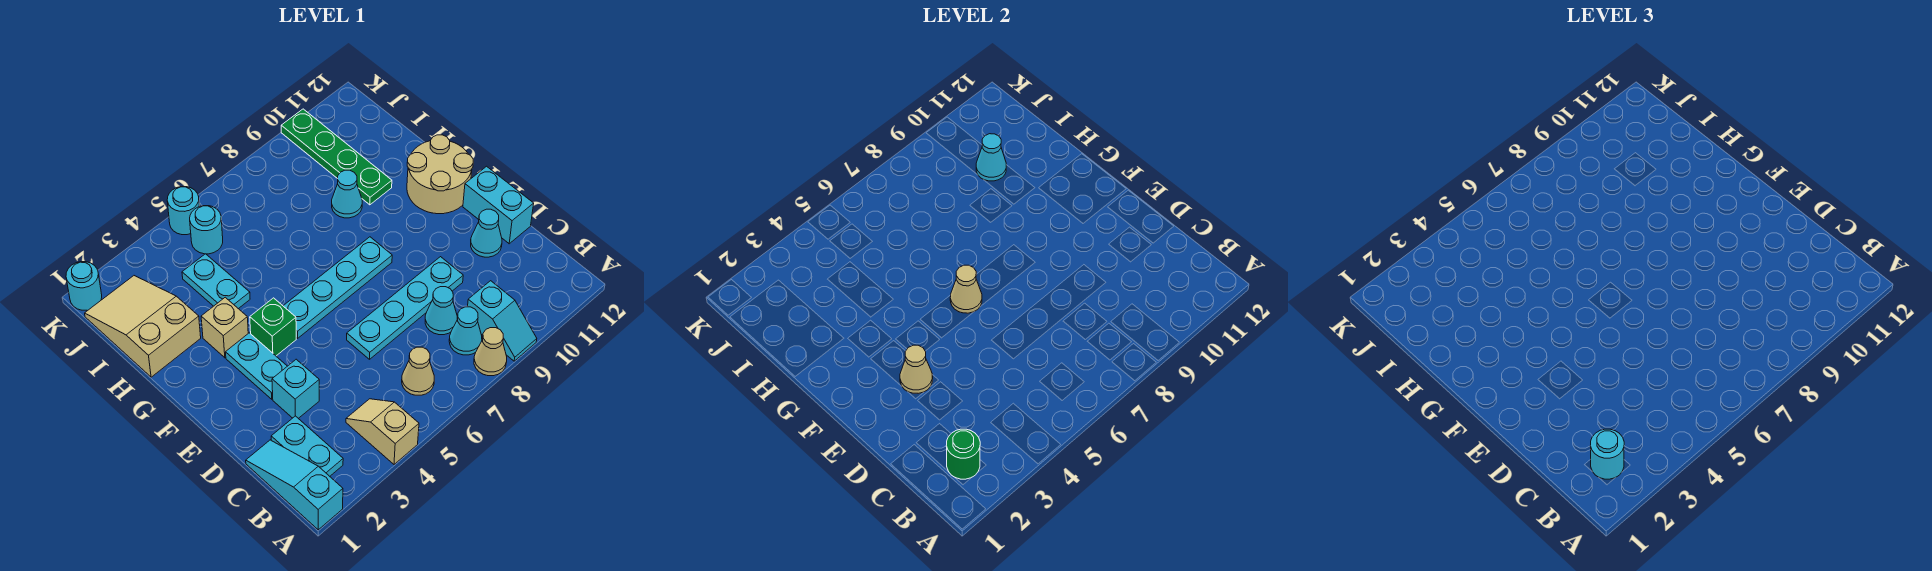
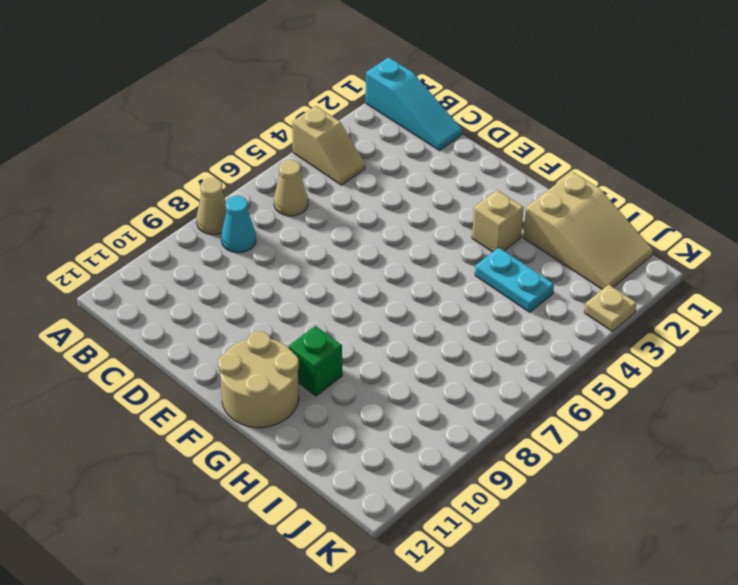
green 1x1 brick [289,326,342,396] -> green 1x1 brick moved to [250,298,296,356]
tan 1x1 plate [585,285,637,331] -> none
none -> cyan 1x2 slope [468,281,537,361]
none -> cyan 1x2 plate [271,416,343,476]
none -> cyan 1x1 cone [425,287,457,335]

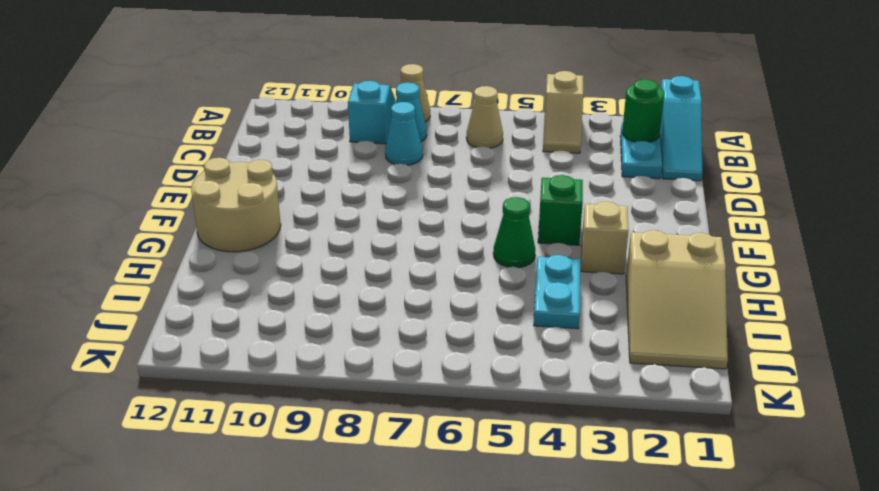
green 1x1 cone [493,197,535,268] -> none
none -> cyan 1x1 brick [272,359,319,418]
none -> cyan 1x4 plate [347,257,463,359]
none -> cyan 1x1 cone [471,209,502,257]

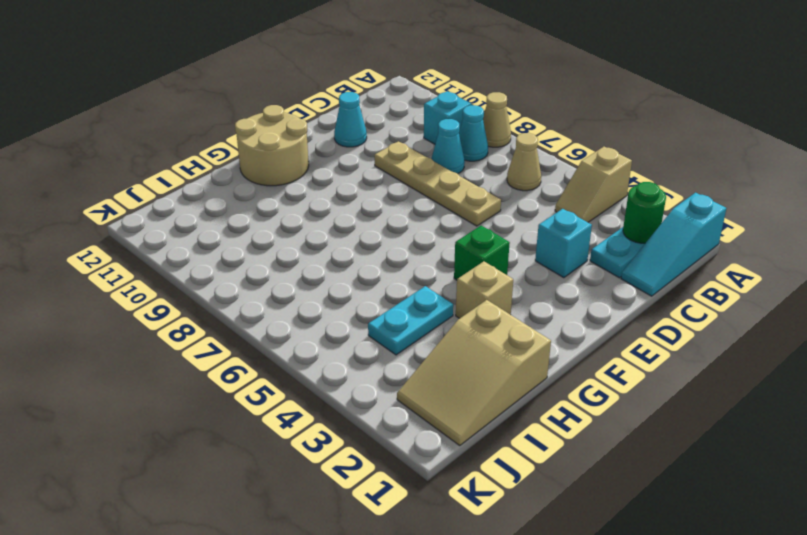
tan 1x4 plate [374,141,501,226] -> cyan 1x4 plate [347,257,463,359]
none -> cyan 1x2 brick [463,166,534,244]
none -> cyan 1x2 plate [226,333,287,399]
none -> cyan 1x4 plate [284,237,392,338]

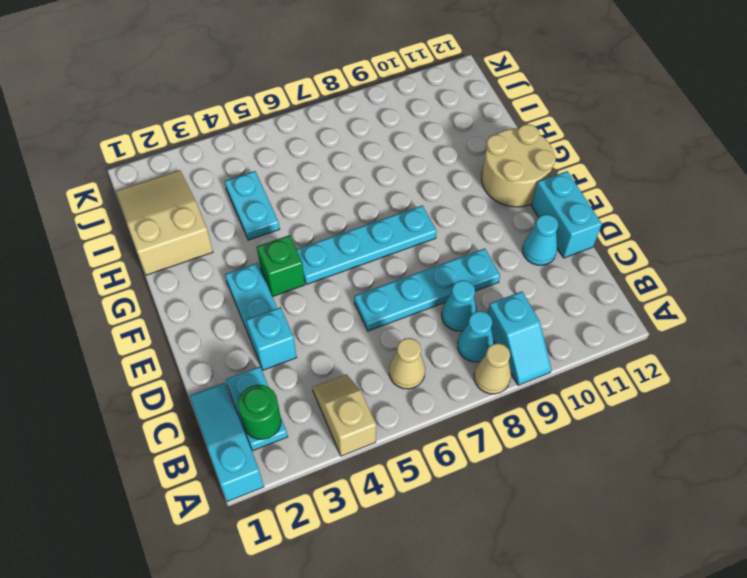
none -> tan 1x1 brick [201,297,248,358]
none -> cyan 1x1 cone [332,170,362,218]
none -> green 1x4 plate [281,109,392,205]

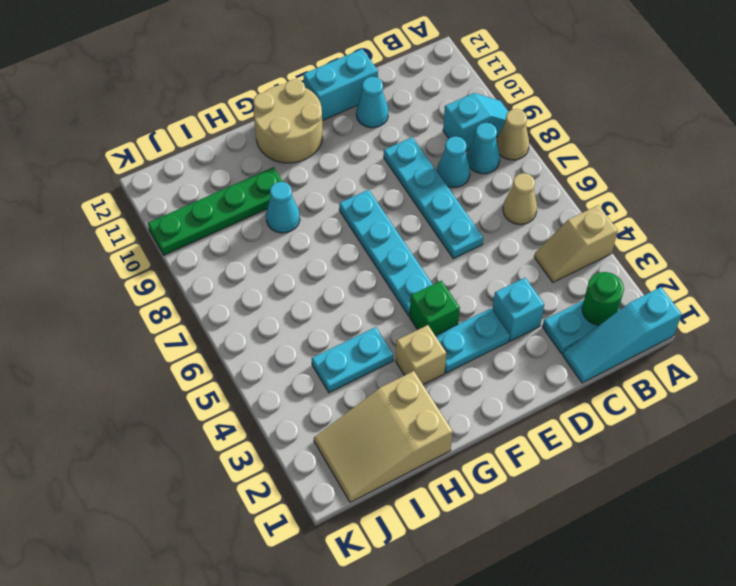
none -> cyan 1x1 round brick [190,206,223,254]
none -> cyan 1x1 round brick [66,262,102,311]
none -> cyan 1x1 round brick [167,187,199,235]

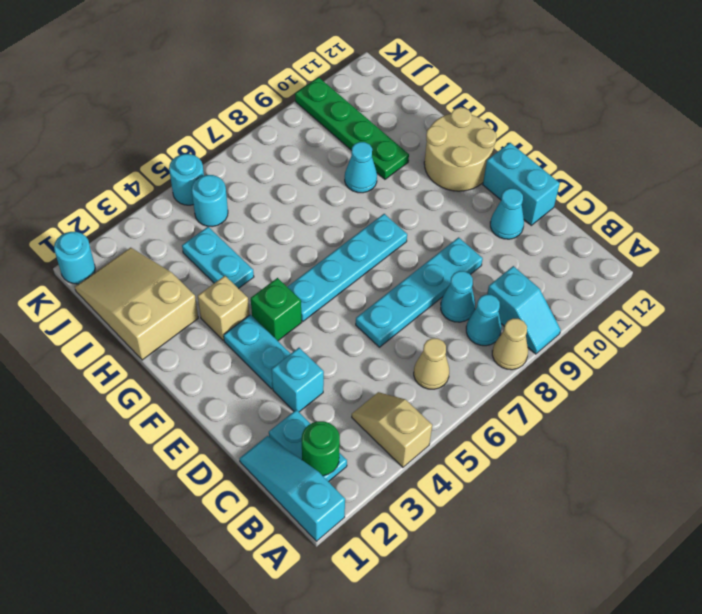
none -> tan 1x1 cone [900,345,933,393]
none -> tan 1x1 cone [950,265,982,313]
none -> cyan 1x1 cone [976,134,1006,181]

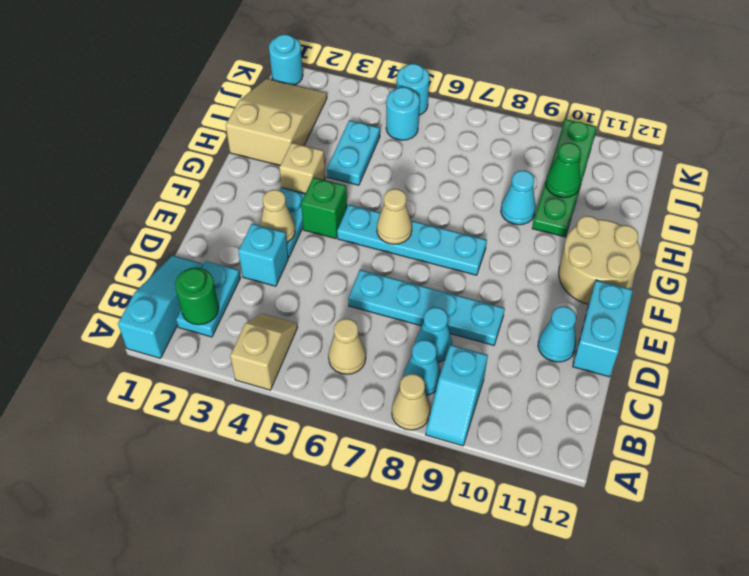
green 1x1 cone [546,143,581,198] -> cyan 1x1 cone [976,134,1006,181]
none -> cyan 1x1 round brick [1590,429,1624,479]

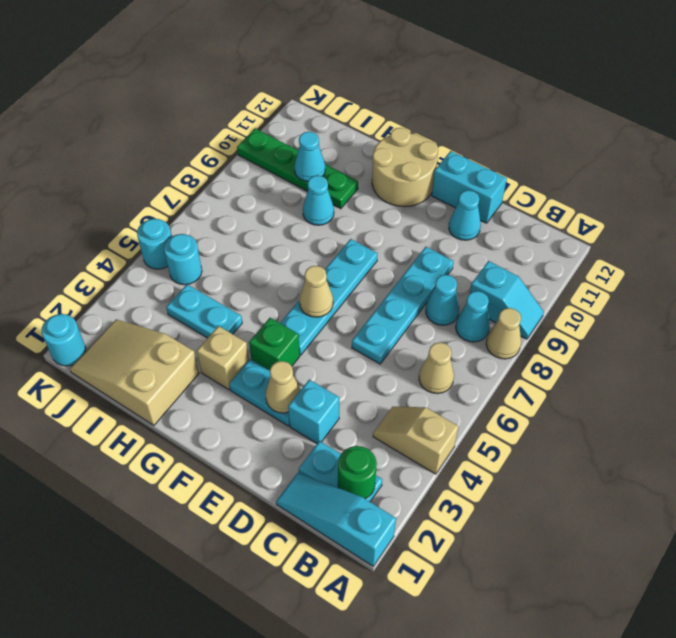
none -> cyan 1x1 round brick [1590,429,1624,479]

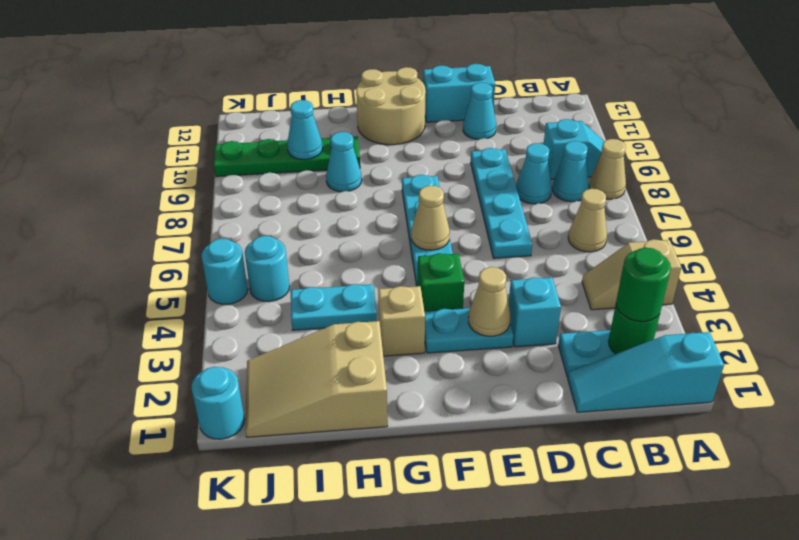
green 1x1 round brick [616,248,671,322] -> cyan 1x1 round brick [1590,429,1624,479]

